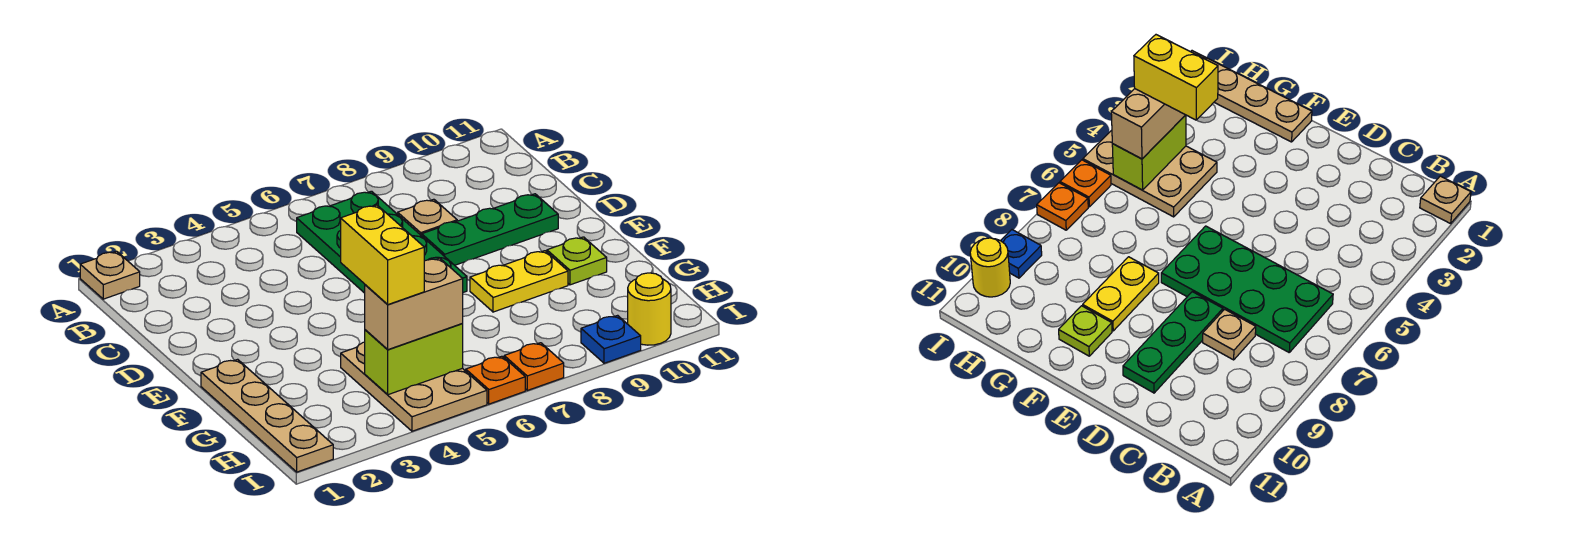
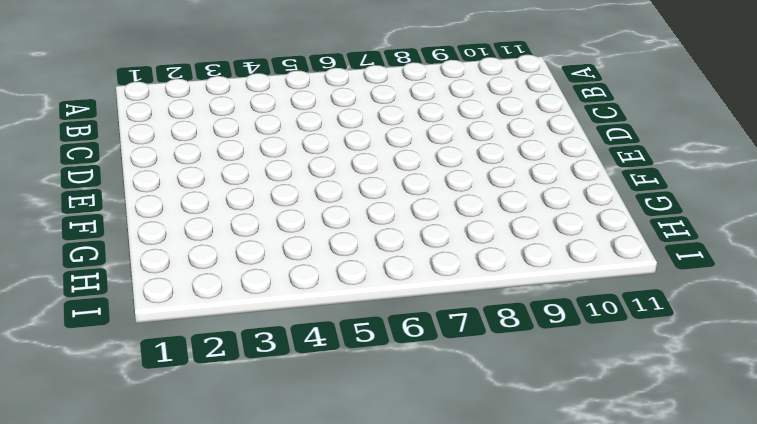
none -> tan 1x1 plate [80,251,140,299]
none -> green 2x4 plate [297,191,467,293]
none -> tan 1x1 plate [398,199,457,236]

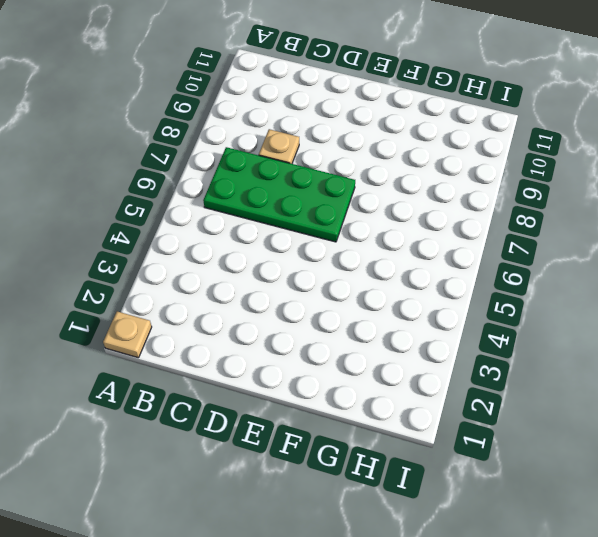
none -> green 1x3 plate [422,194,558,265]
none -> tan 1x4 plate [201,359,333,472]
none -> yellow 1x2 plate [470,251,568,312]

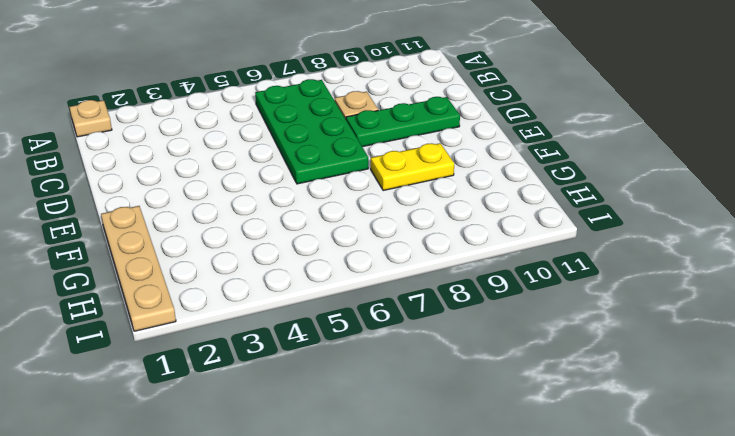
none -> lime 1x1 plate [547,237,607,285]
none -> tan 2x3 plate [341,342,487,431]
none -> orange 1x1 plate [466,356,525,404]

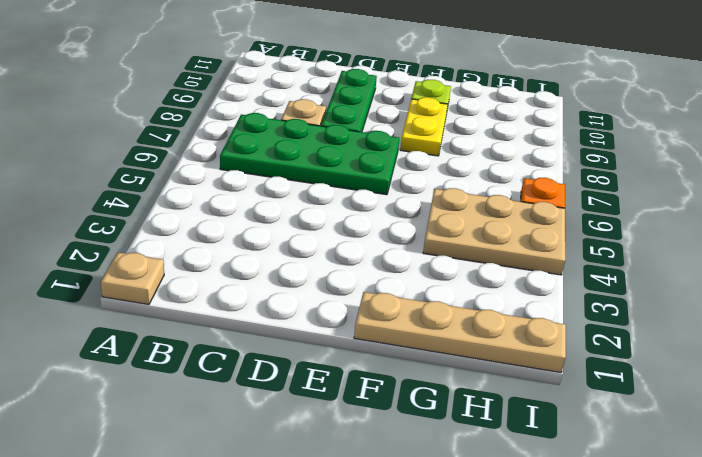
none -> orange 1x1 plate [504,343,564,390]
none -> blue 1x1 plate [581,315,641,363]
none -> yellow 1x1 round brick [628,273,671,345]

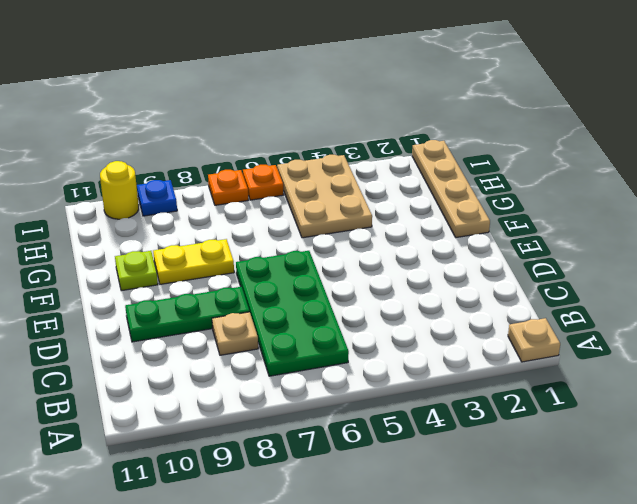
none -> lime 1x2 brick [365,323,463,395]
none -> tan 1x2 brick [365,258,463,350]
none -> yellow 1x2 brick [341,205,424,304]

